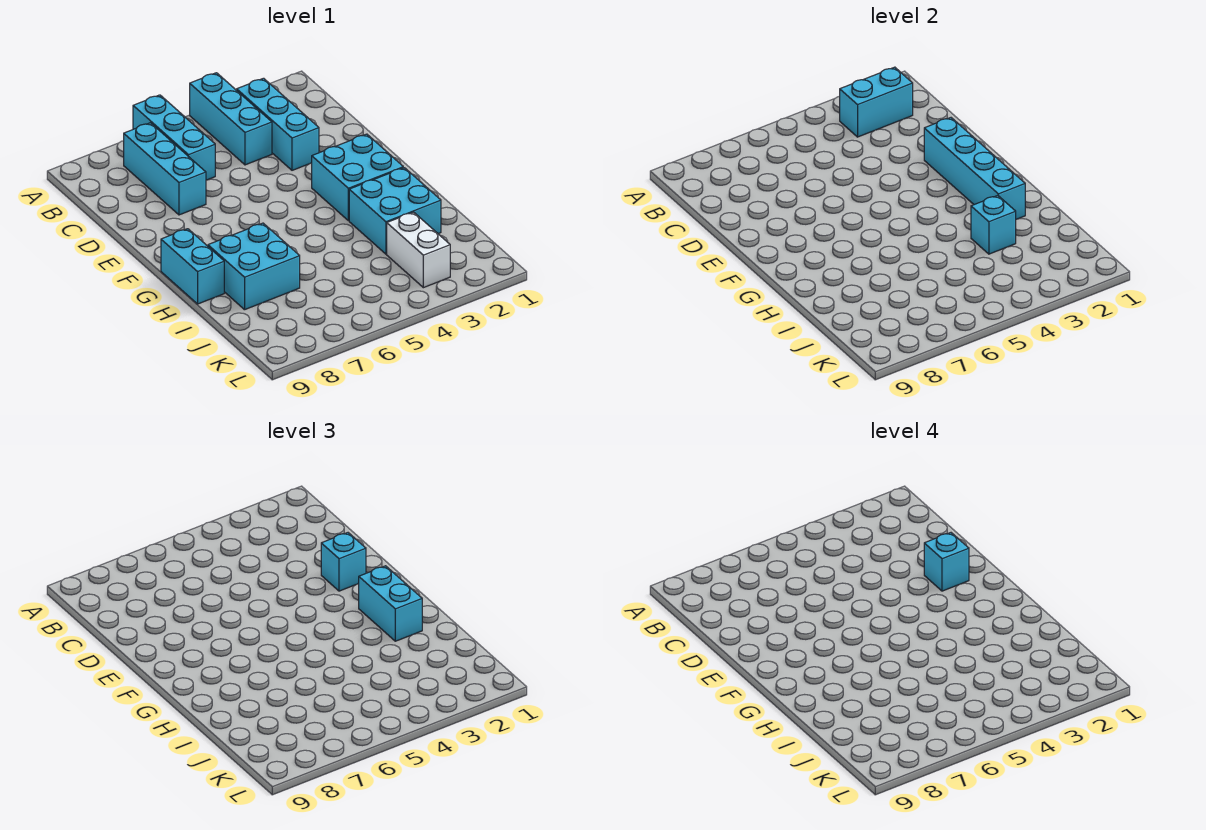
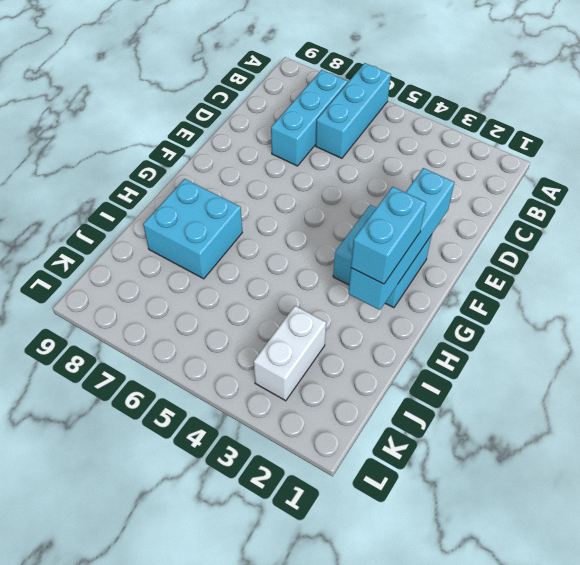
none -> cyan 1x3 brick [190,73,272,165]
none -> cyan 1x3 brick [237,78,319,170]
none -> cyan 1x2 brick [161,229,224,304]

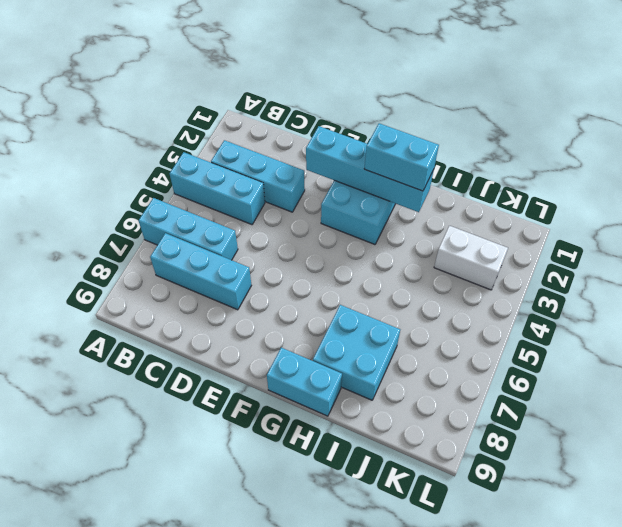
none -> cyan 2x2 brick [349,168,441,254]
none -> cyan 1x2 brick [840,67,913,137]
none -> cyan 1x1 brick [971,195,1016,254]

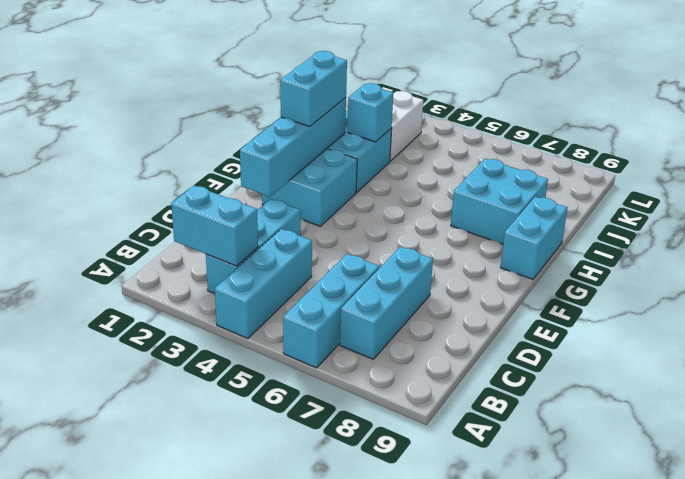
none -> cyan 1x1 brick [321,533,366,591]
none -> cyan 1x1 brick [924,533,969,591]

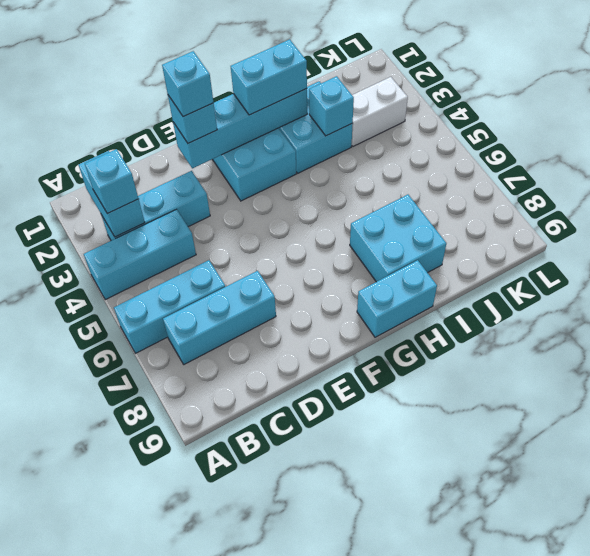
cyan 1x1 brick [85,149,138,214] -> none

